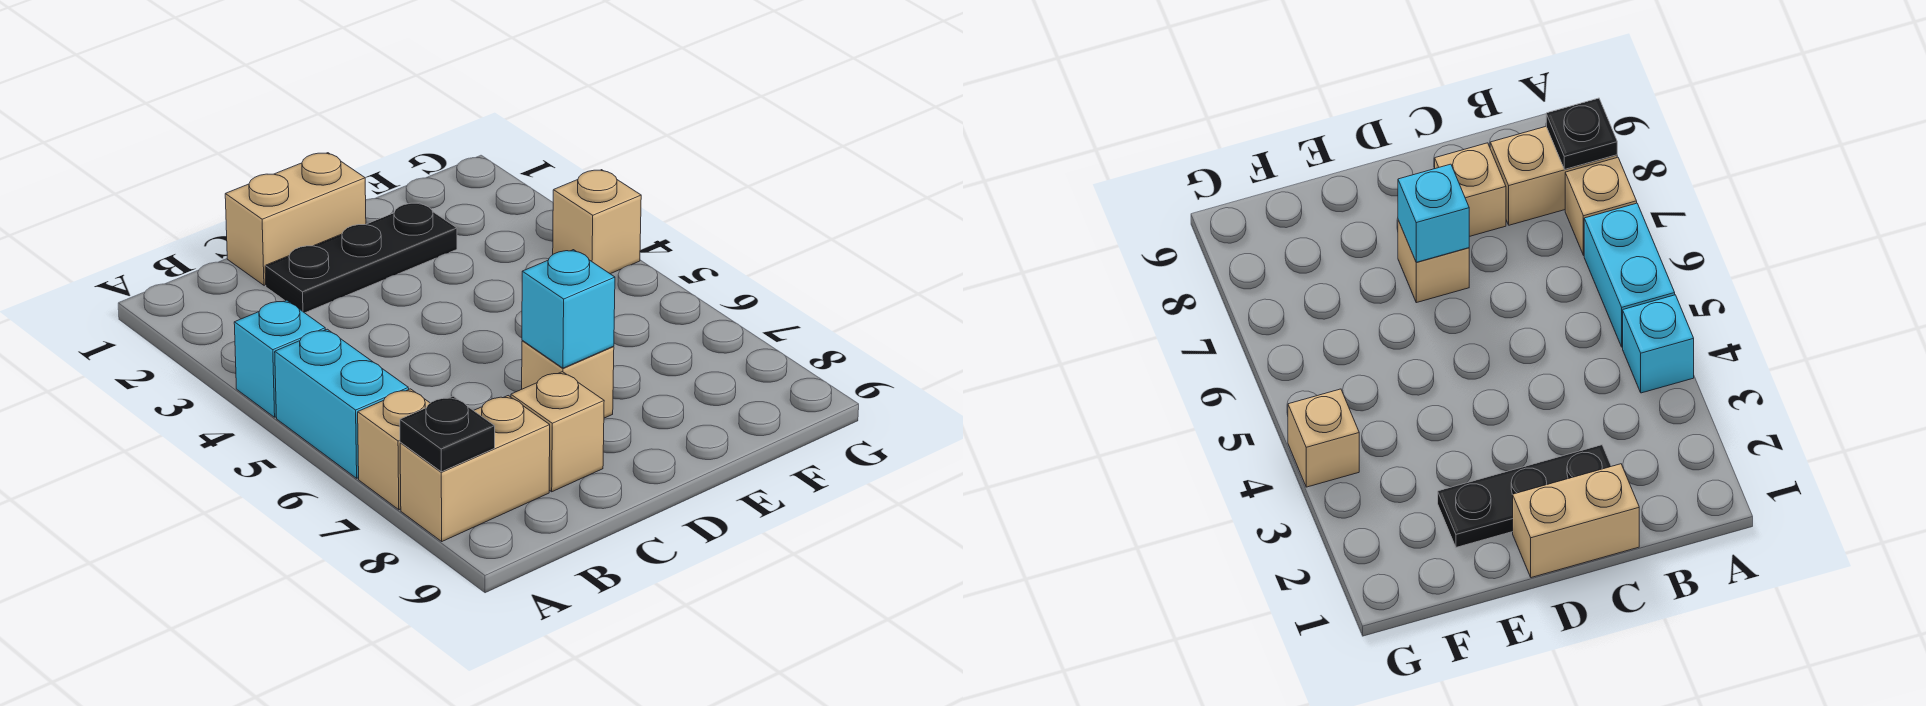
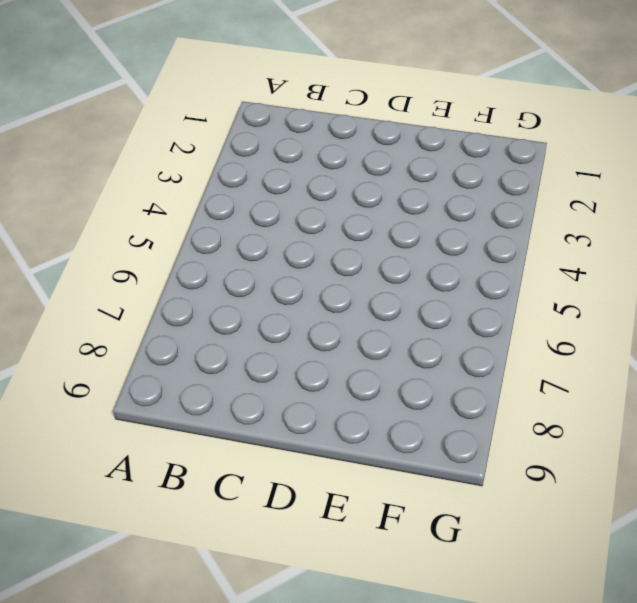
none -> cyan 1x1 brick [234,300,325,417]
none -> cyan 1x2 brick [275,329,409,478]

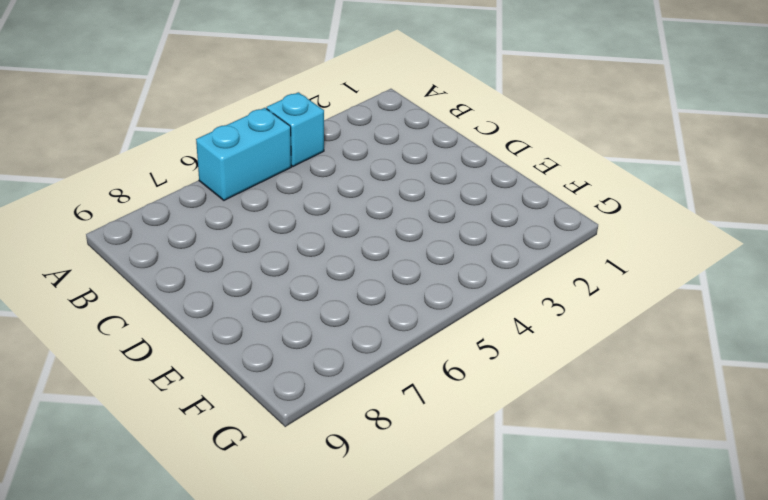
none -> tan 1x1 brick [358,389,430,510]
none -> tan 1x2 brick [400,396,550,541]

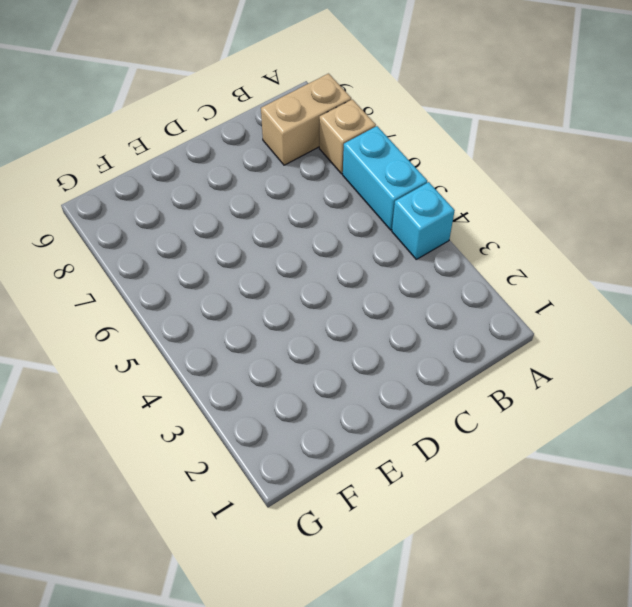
none -> tan 1x2 brick [225,153,366,285]
none -> black 1x3 plate [265,203,457,313]

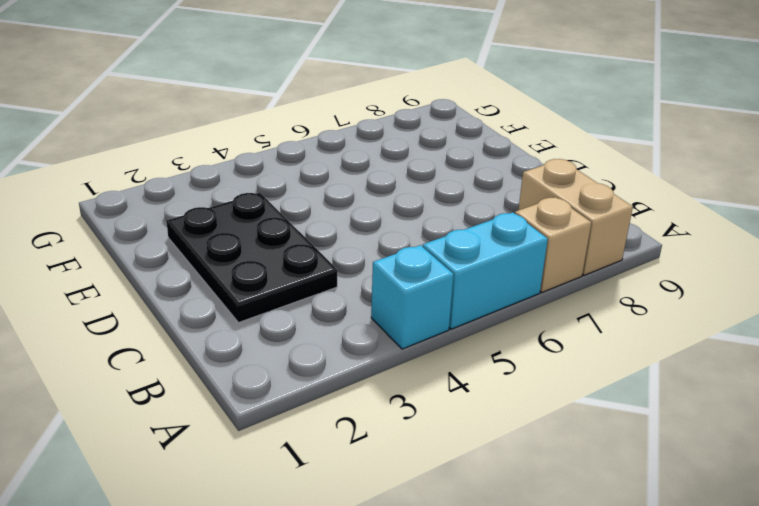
black 2x3 plate [167,193,338,323] -> black 1x3 plate [265,203,457,313]
none -> tan 1x2 brick [225,153,366,285]
none -> tan 1x1 brick [511,372,604,492]

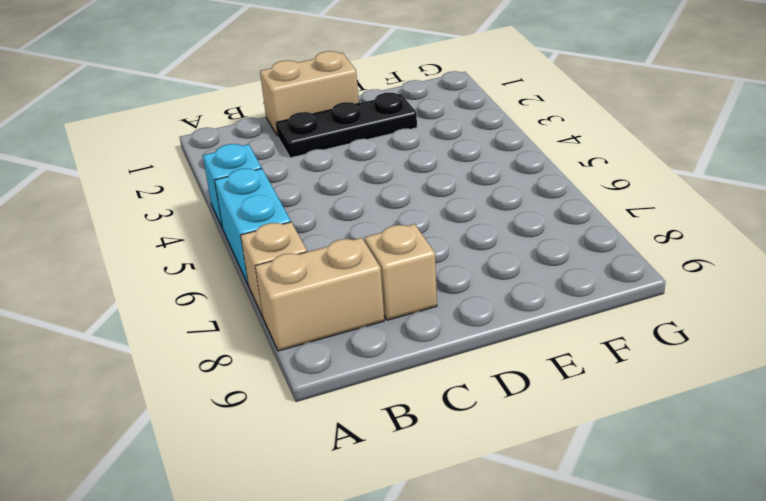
none -> tan 1x1 brick [522,340,614,418]
none -> tan 1x1 brick [553,170,641,274]

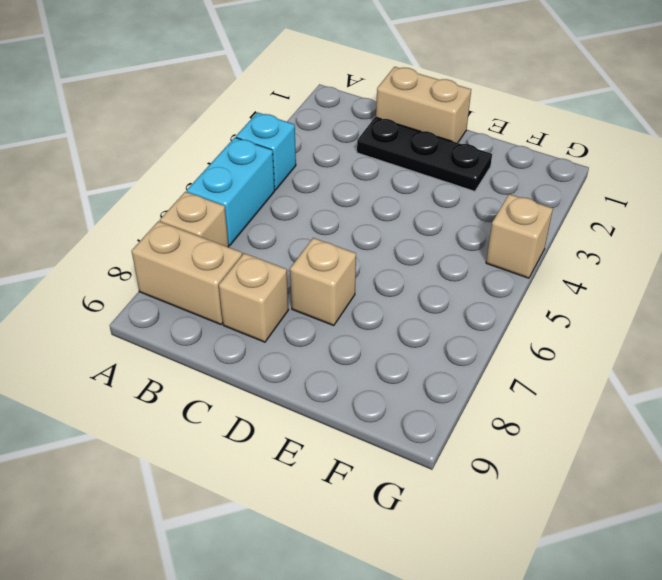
none -> black 1x1 plate [400,396,495,472]
none -> cyan 1x1 brick [522,250,615,368]

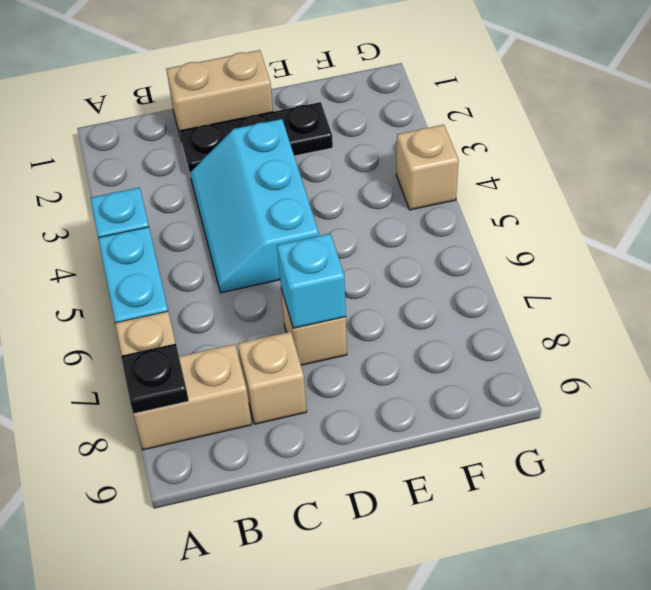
cyan 2x3 slope [190,119,319,293] -> none

